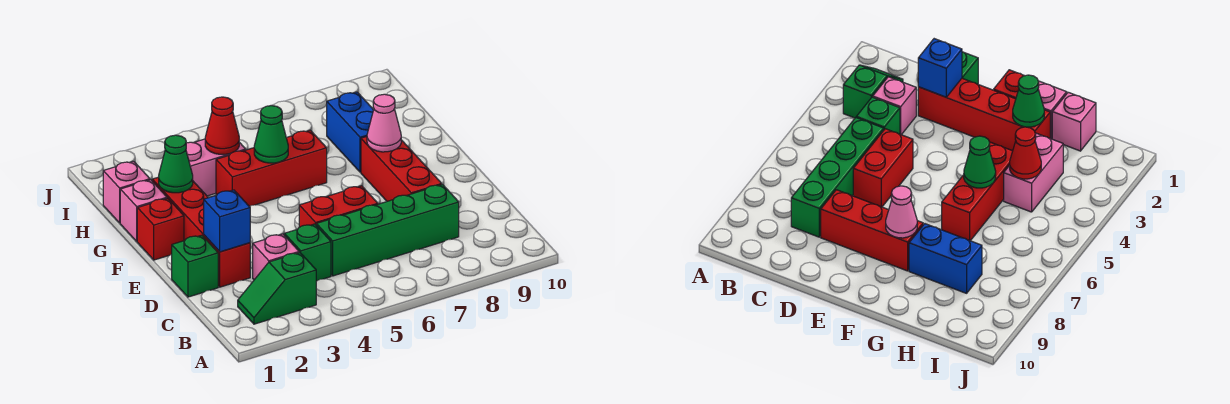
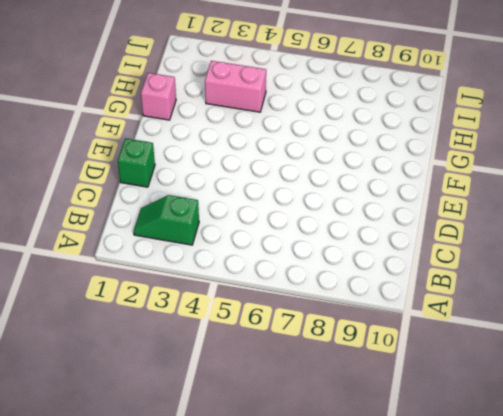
none -> pink 1x1 brick [253,234,299,280]
none -> green 1x1 brick [284,224,331,281]
none -> green 1x4 brick [316,184,459,276]

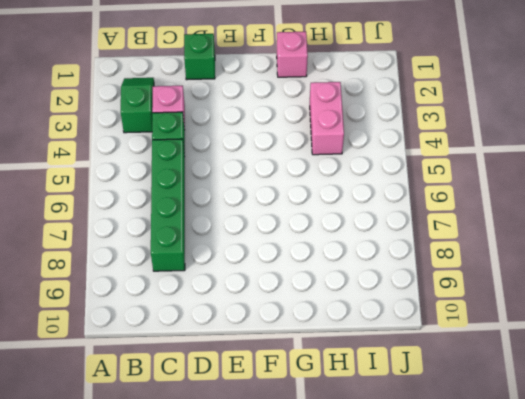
none -> red 1x4 brick [152,177,250,287]
none -> red 1x2 brick [299,186,378,227]
none -> red 1x3 brick [361,136,442,201]

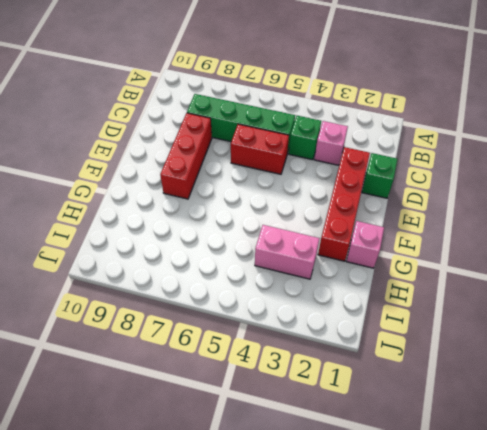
none -> green 1x2 slope [238,252,316,324]
none -> red 1x1 brick [137,198,184,260]
none -> red 1x3 brick [216,130,327,207]

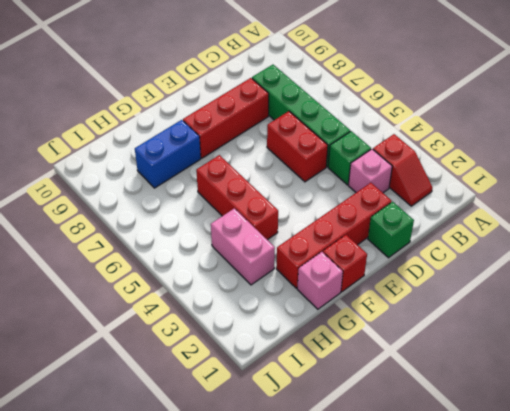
red 1x2 slope [373,134,433,206] -> green 1x2 slope [238,252,316,324]
none -> pink 1x1 brick [103,161,150,223]
none -> blue 1x1 brick [204,190,250,252]
none -> pink 1x1 cone [367,94,401,152]

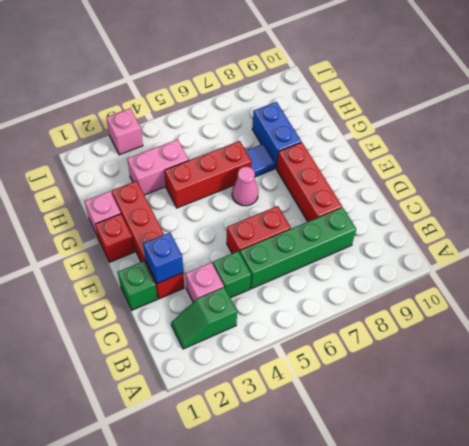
pink 1x1 cone [232,167,258,206] -> pink 1x1 cone moved to [367,94,401,152]
blue 1x1 tile [246,144,275,177] -> none
pink 1x1 brick [106,108,143,155] -> pink 1x1 brick moved to [103,161,150,223]
none -> green 1x1 cone [159,135,193,193]
none -> green 1x1 cone [254,106,288,163]
none -> red 1x1 cone [205,97,239,154]

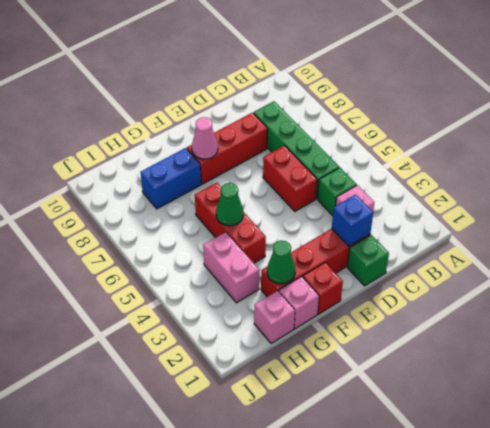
none -> green 1x2 slope [238,252,316,324]
none -> red 1x1 cone [205,97,239,154]

